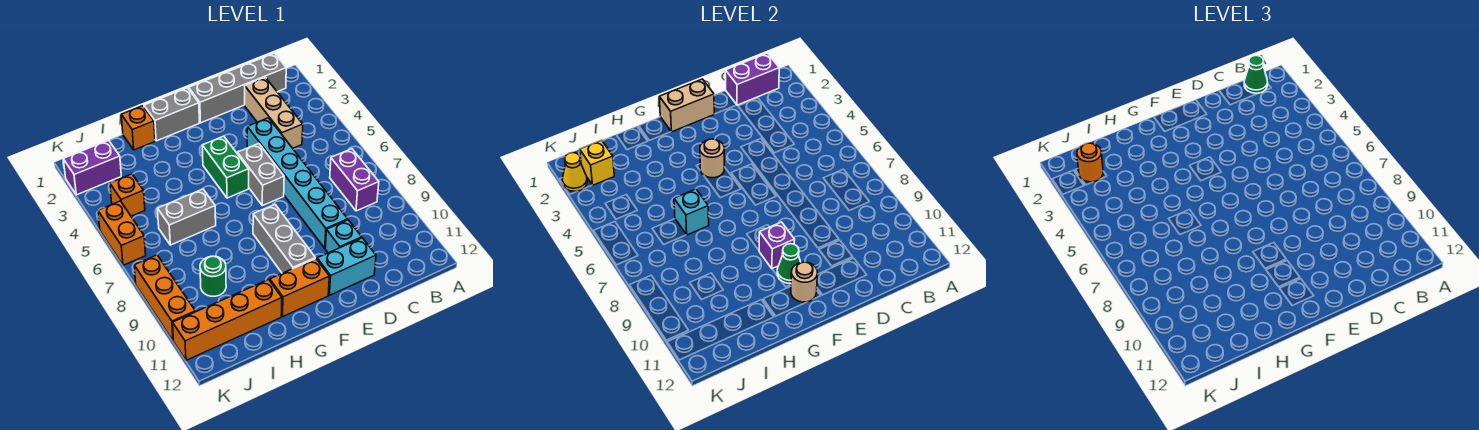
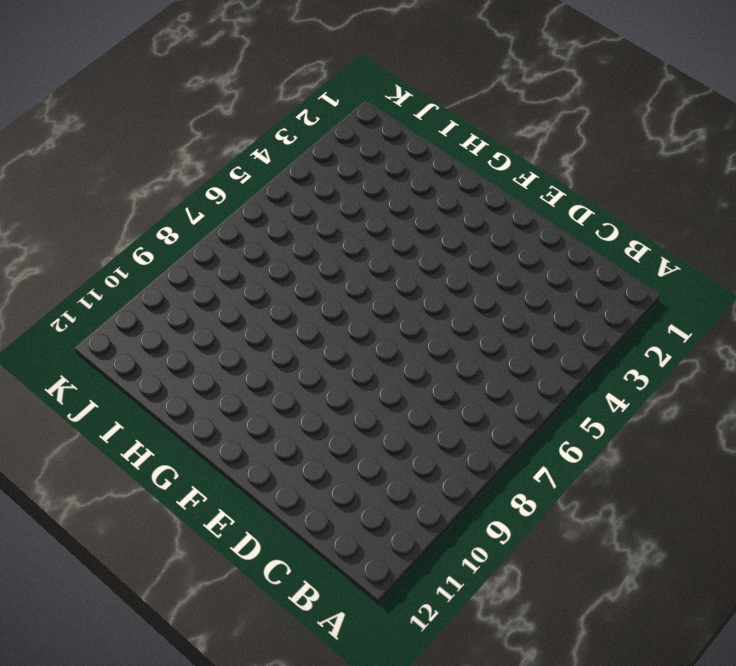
none -> grey 1x4 brick [189,53,286,123]
none -> purple 1x2 brick [330,149,379,211]
none -> tan 1x3 brick [245,77,303,148]
none -> cyan 1x6 brick [247,118,348,248]

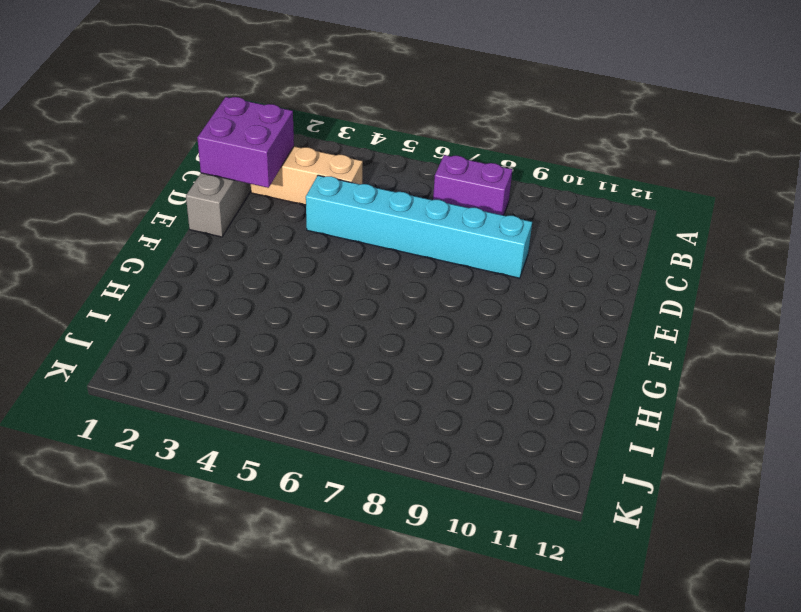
purple 2x2 brick [197,97,294,188] -> purple 1x2 brick [725,53,779,105]
none -> cyan 1x1 brick [325,220,362,253]
none -> cyan 1x2 brick [317,238,376,295]
none -> grey 1x2 brick [238,144,284,206]
none -> grey 1x2 brick [144,88,199,141]

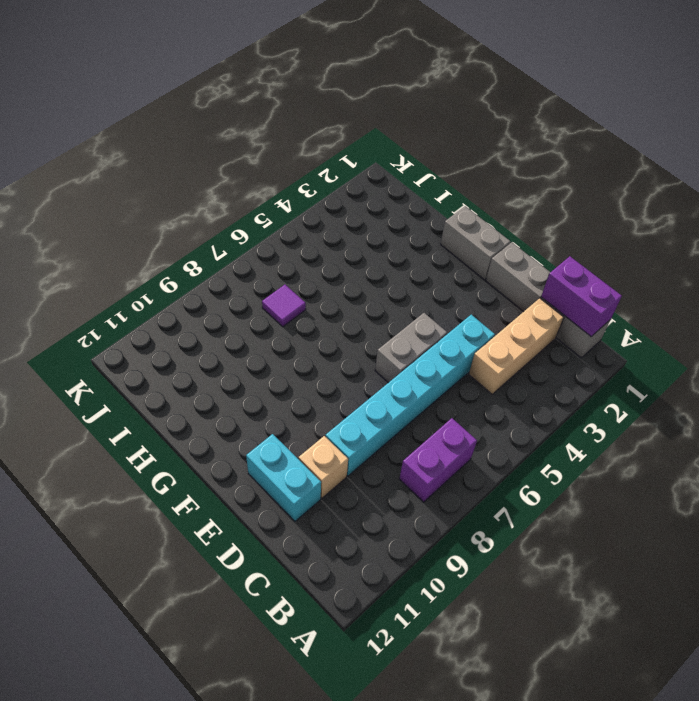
tan 1x1 brick [299,436,348,498] -> cyan 1x1 brick [325,220,362,253]
purple 1x1 tile [262,285,306,327] -> none
none -> green 1x2 brick [202,136,249,198]
none -> grey 1x3 brick [253,205,315,273]
none -> orange 1x2 brick [270,258,329,316]
none -> orange 1x1 brick [121,106,155,150]

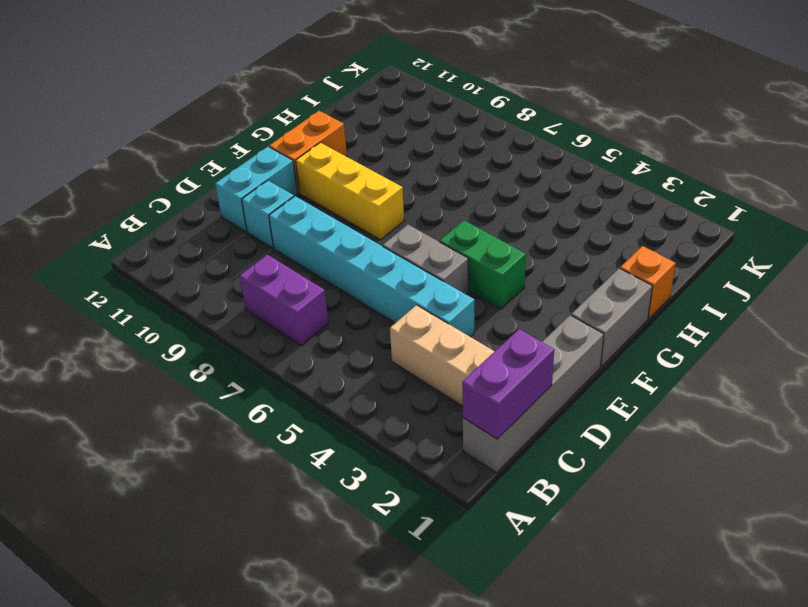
yellow 1x3 brick [296,143,404,240] -> grey 1x3 brick [253,205,315,273]
none -> grey 1x2 brick [158,189,216,245]
none -> orange 1x4 brick [173,280,282,360]
none -> green 1x1 round brick [200,256,226,296]
none -> purple 1x2 brick [63,140,121,195]

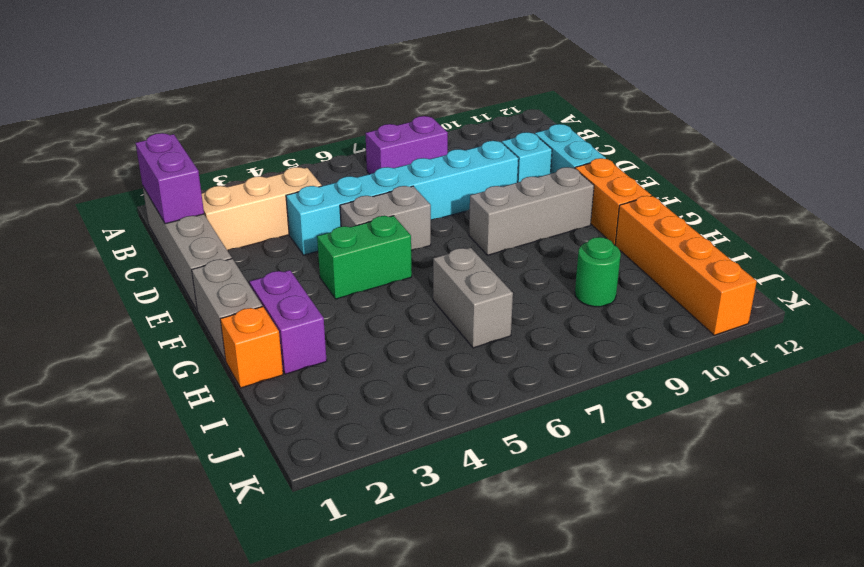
purple 1x2 brick [250,270,327,374] -> purple 1x2 brick moved to [63,140,121,195]
none -> orange 1x1 brick [110,174,145,216]
none -> orange 1x2 brick [98,201,146,265]
none -> orange 1x3 brick [134,255,195,341]
none -> tan 1x2 brick [659,79,714,132]

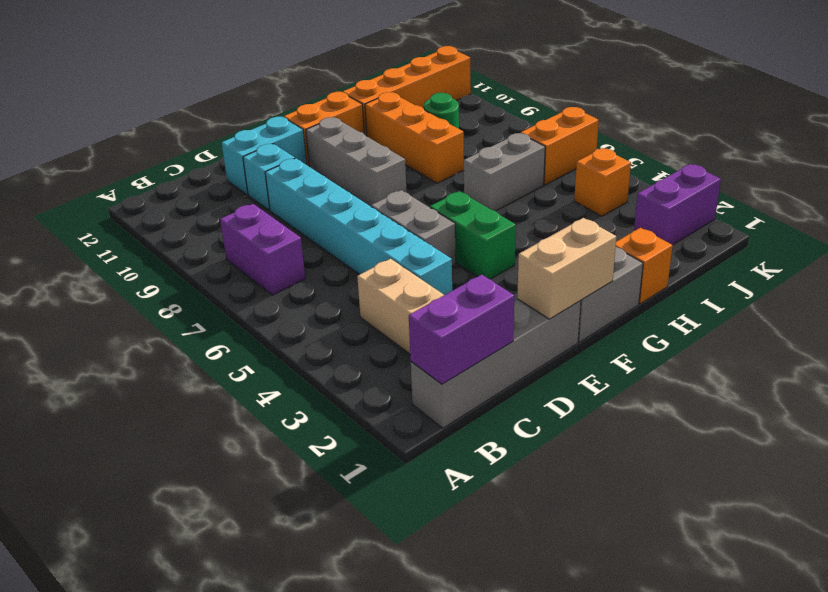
orange 1x3 brick [365,92,464,183] -> orange 1x3 brick moved to [134,255,195,341]
orange 1x2 brick [520,107,599,185] -> orange 1x2 brick turned to [98,201,146,265]
none -> tan 1x1 round brick [700,139,724,178]
none -> purple 1x1 brick [759,222,795,269]
none -> green 1x1 cone [777,244,801,283]
none -> tan 1x1 round brick [791,262,818,302]

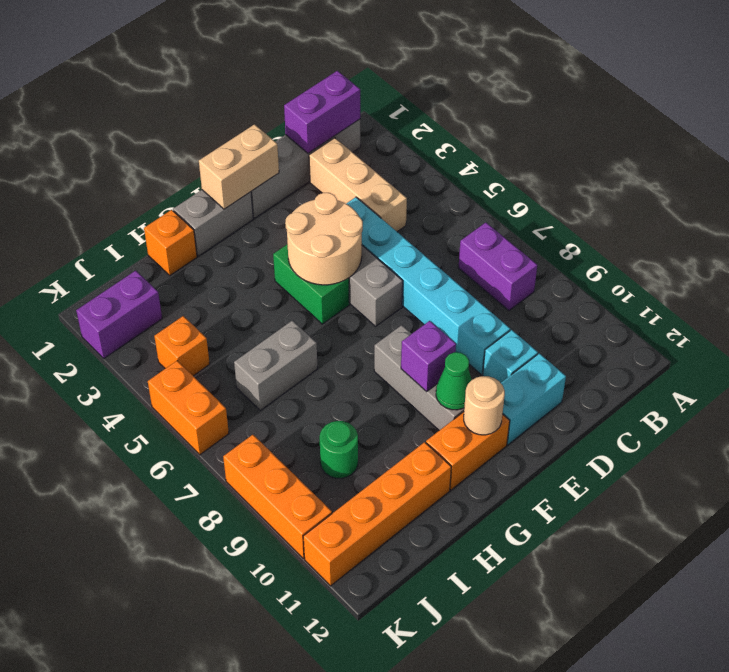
tan 2x2 round brick [285,193,363,285] -> tan 1x1 round brick [700,139,724,178]
none -> cyan 1x1 brick [674,189,709,235]
none -> yellow 1x1 brick [580,140,614,185]
none -> yellow 1x1 cone [563,153,587,192]
none -> green 1x1 cone [1244,55,1268,93]

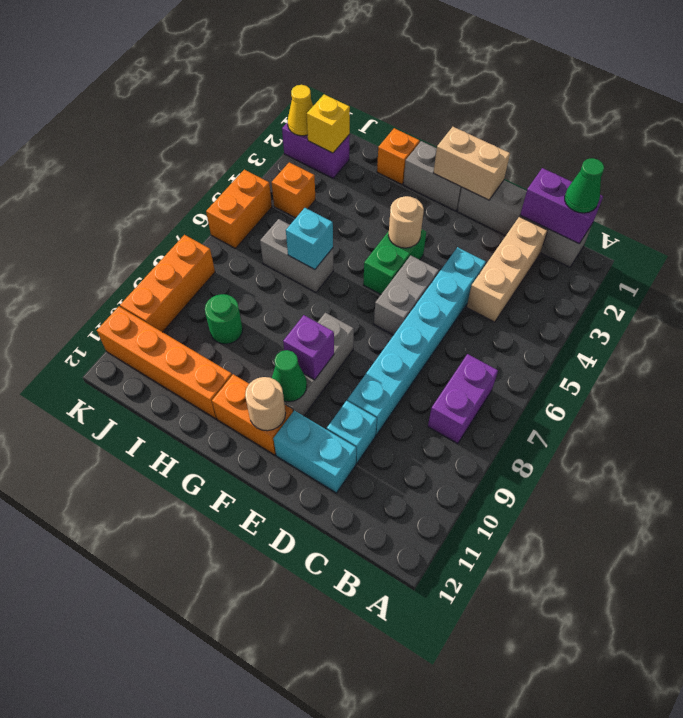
none -> orange 1x1 round brick [1077,143,1103,182]

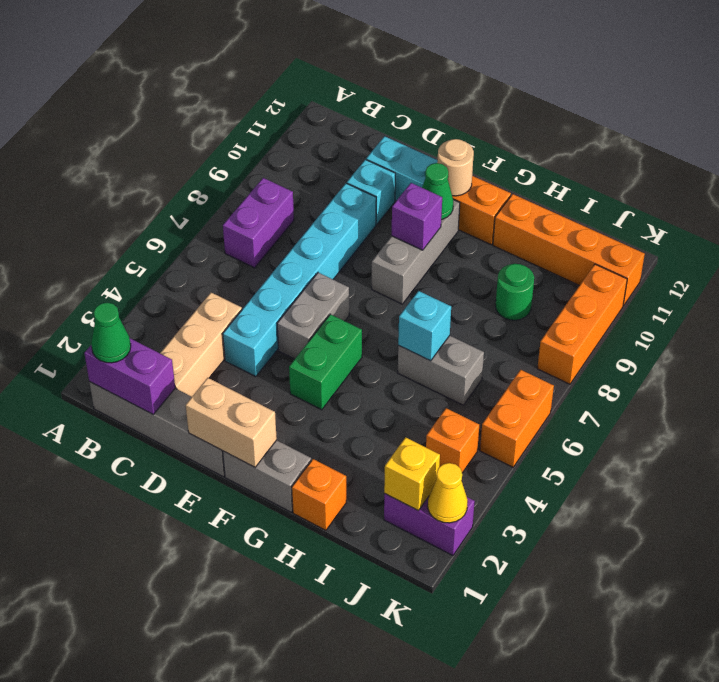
none -> tan 1x1 round brick [700,139,724,178]
none -> orange 1x1 round brick [1077,143,1103,182]

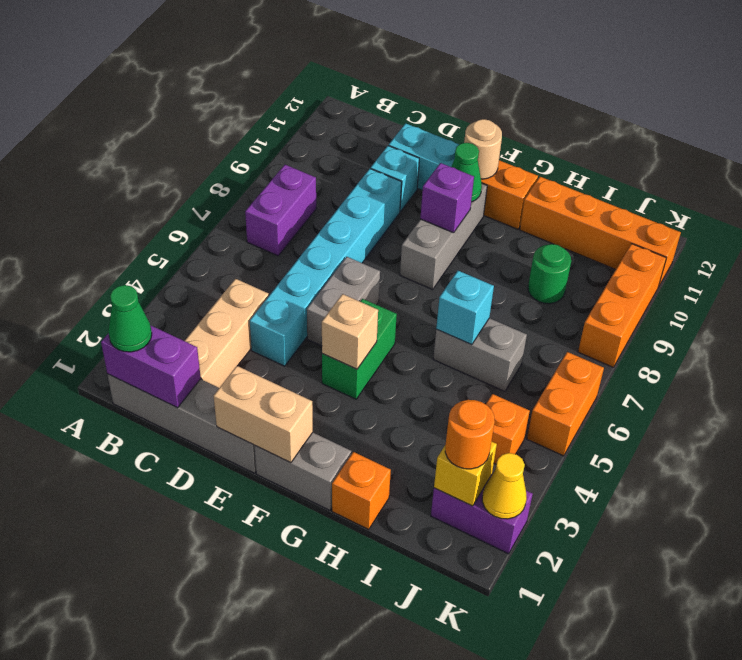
tan 1x1 brick [322,294,378,369] -> tan 1x1 round brick [700,139,724,178]

